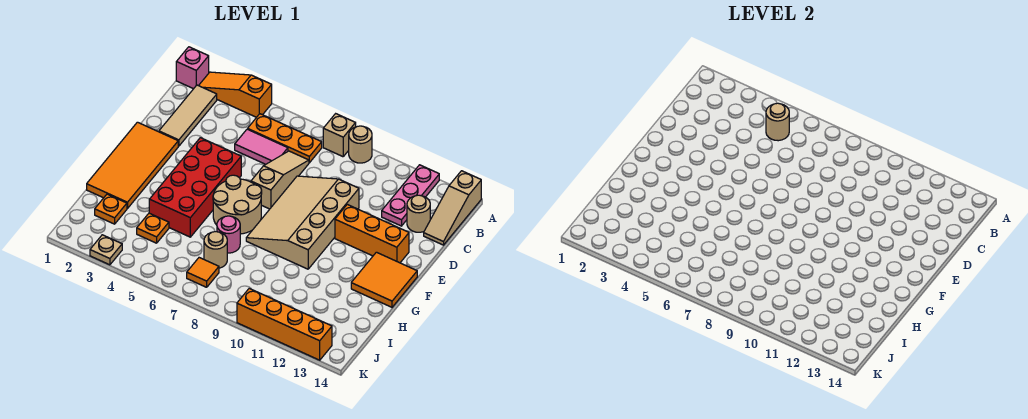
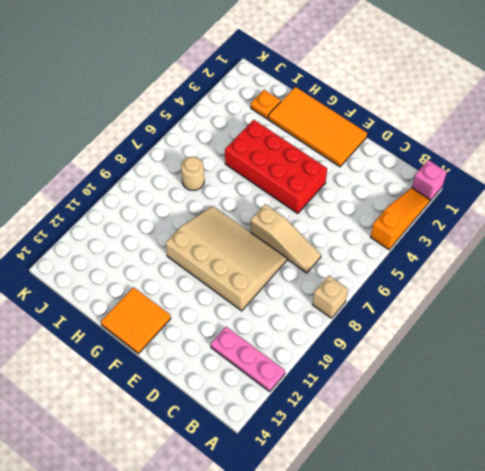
none -> tan 1x1 round brick [349,126,372,163]
none -> tan 1x3 slope [424,171,481,245]
none -> tan 1x3 tile [159,85,217,146]

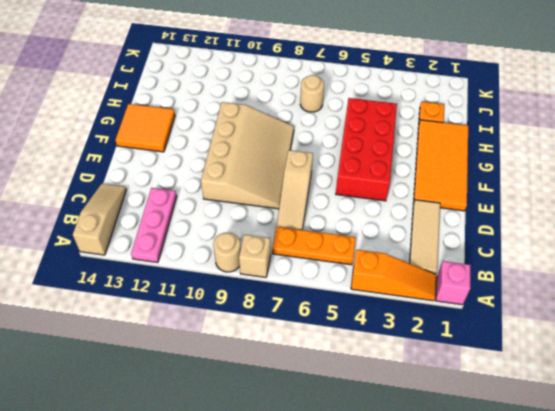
none -> pink 1x2 tile [235,129,288,164]
none -> tan 1x1 round brick [407,195,430,232]
none -> orange 1x3 brick [335,204,409,263]

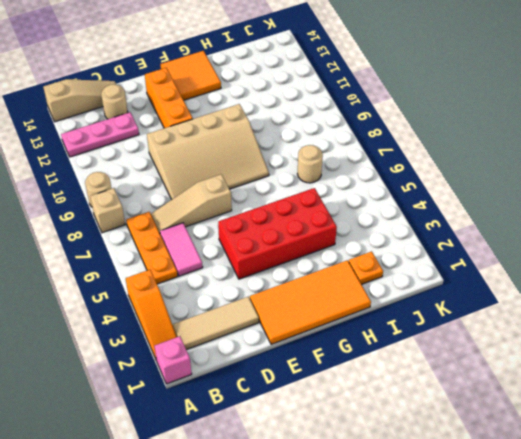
none -> tan 2x2 round brick [213,175,262,234]
none -> pink 1x1 round brick [217,216,240,253]
none -> orange 1x1 plate [137,213,169,243]

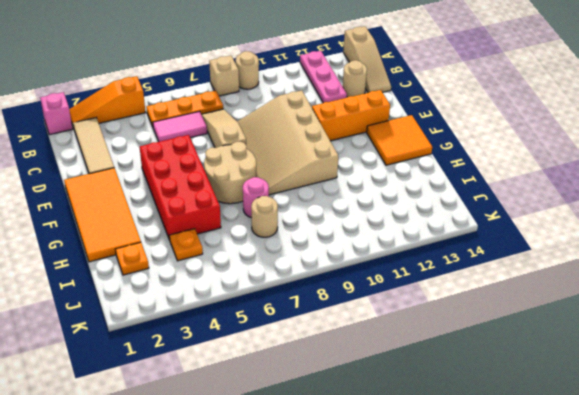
none -> orange 1x1 tile [187,258,219,287]
none -> tan 1x1 plate [90,235,122,265]
none -> orange 1x4 brick [237,288,332,360]

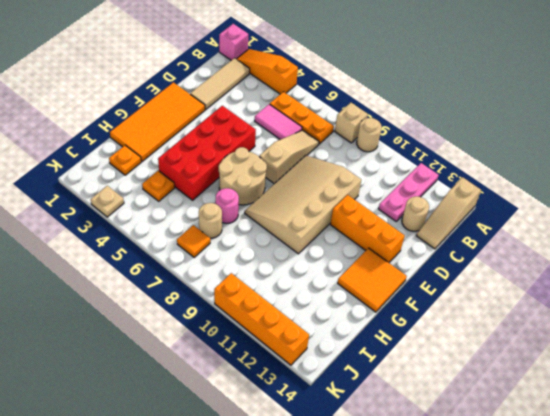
none -> tan 1x1 round brick [766,103,789,141]

